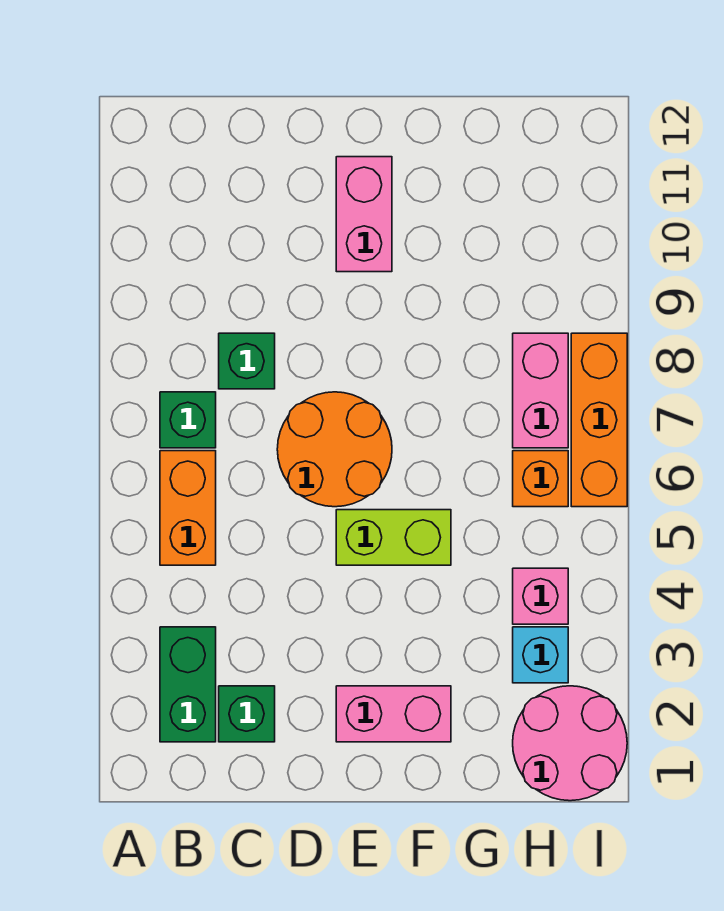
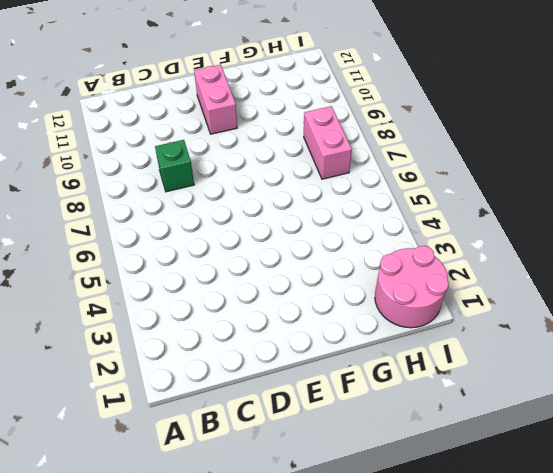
none -> green 1x2 brick [160,627,216,742]
none -> orange 1x2 brick [160,451,216,565]
none -> green 1x1 brick [160,392,216,448]

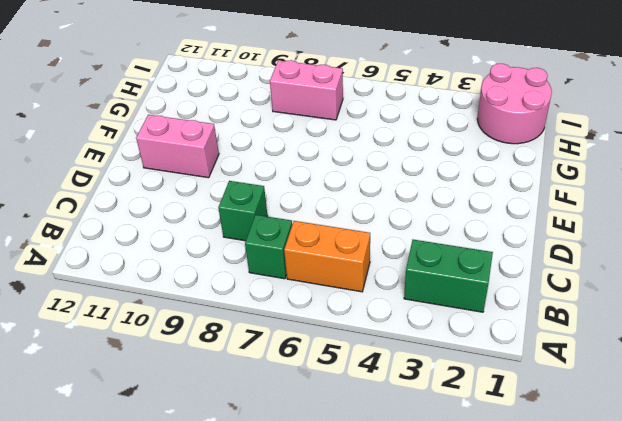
none -> green 1x1 brick [219,686,275,742]
none -> orange 2x2 round brick [277,392,392,507]
none -> pink 1x2 brick [336,686,451,742]

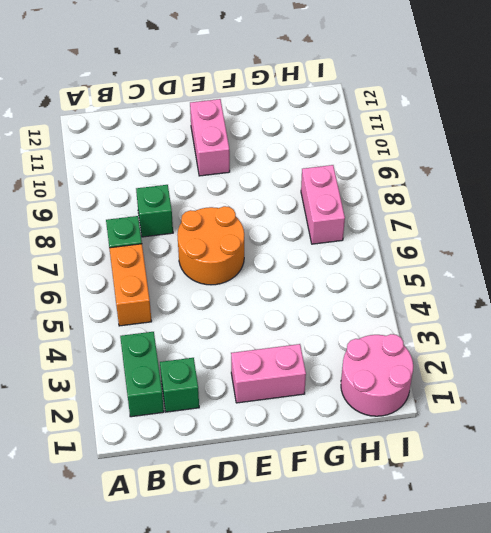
none -> lime 1x2 brick [336,510,451,565]
none -> cyan 1x1 brick [513,627,568,683]
none -> pink 1x1 brick [513,568,568,624]

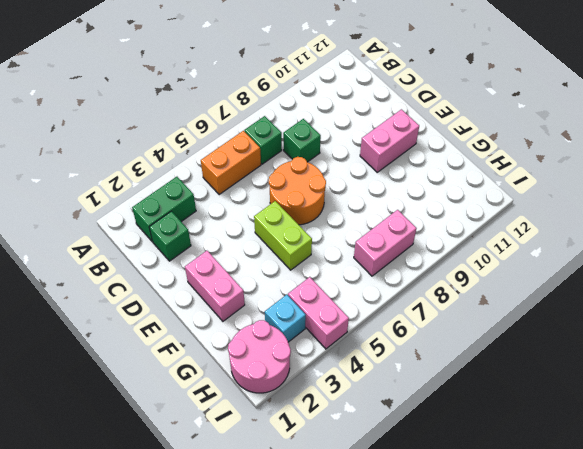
pink 1x2 brick [288,277,349,349] -> pink 1x1 brick [513,568,568,624]
none -> orange 1x1 brick [513,451,568,507]
none -> orange 1x3 brick [571,333,627,507]

